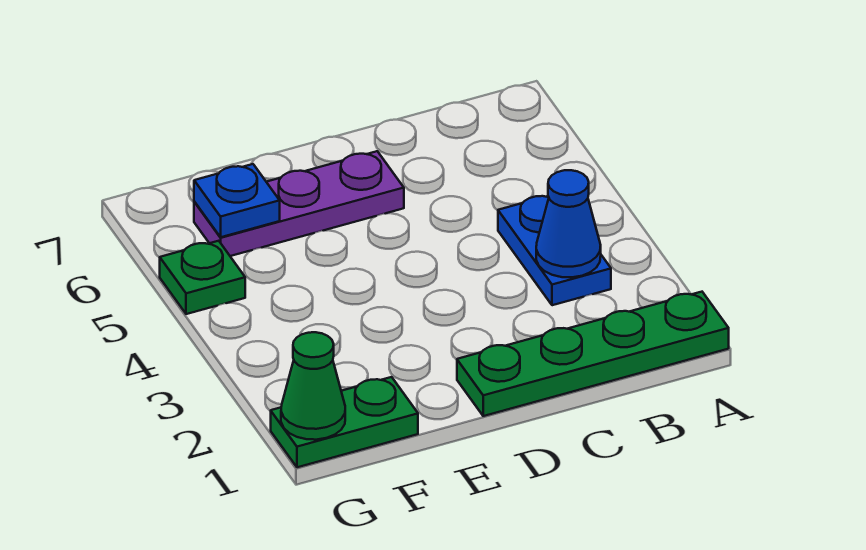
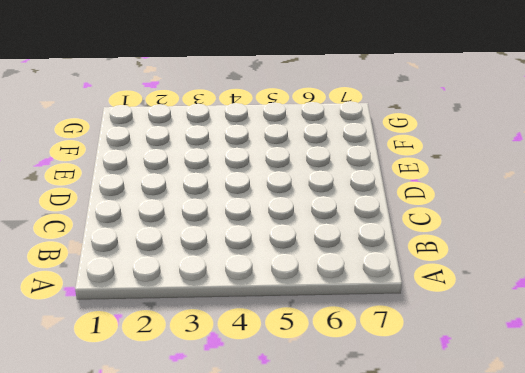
none -> green 1x4 plate [457,292,729,416]
none -> blue 1x2 plate [498,196,611,305]

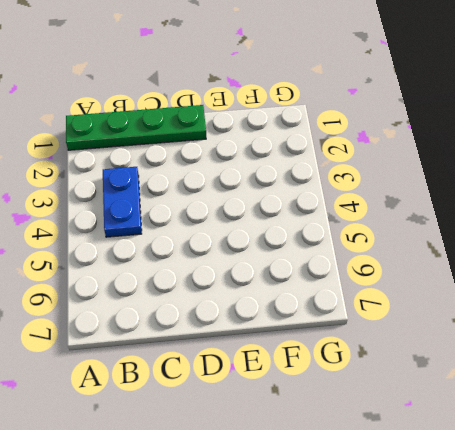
none -> purple 1x3 plate [194,151,404,256]
none -> green 1x2 plate [271,377,418,467]

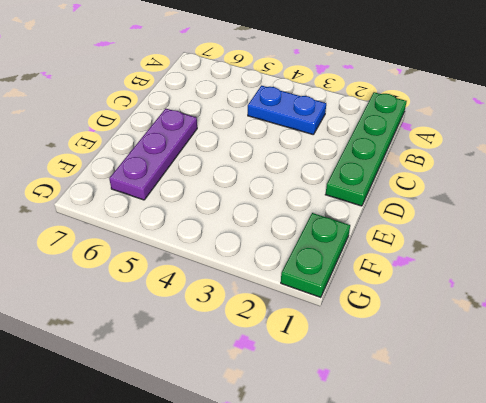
none -> green 1x1 plate [160,241,245,314]
none -> blue 1x1 cone [536,170,601,277]

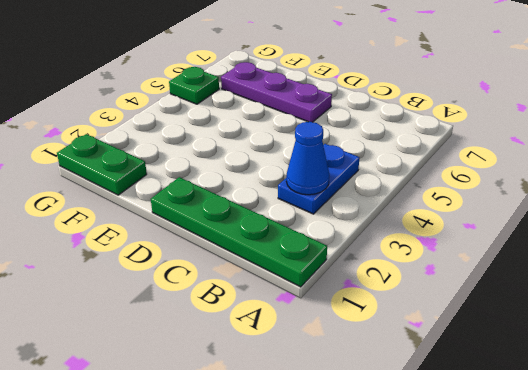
none -> blue 1x1 plate [194,164,280,237]
none -> green 1x1 cone [281,332,345,440]

